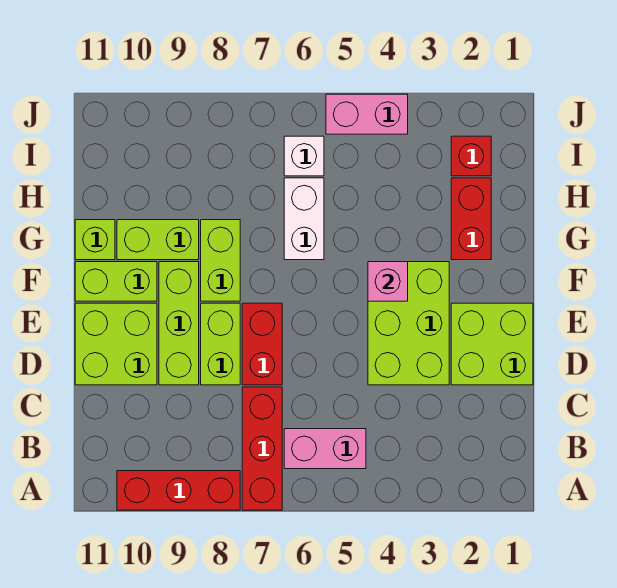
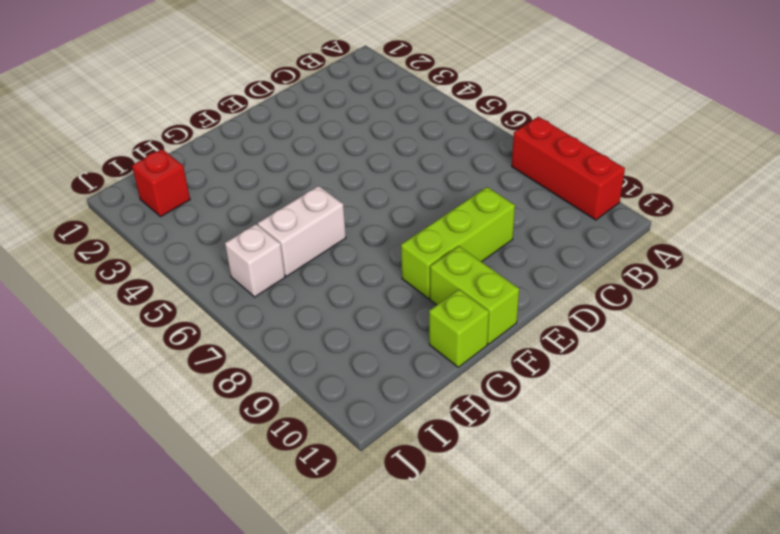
none -> red 1x3 brick [242,387,282,510]
none -> pink 1x2 brick [284,429,366,469]
none -> lime 2x2 brick [451,303,533,385]

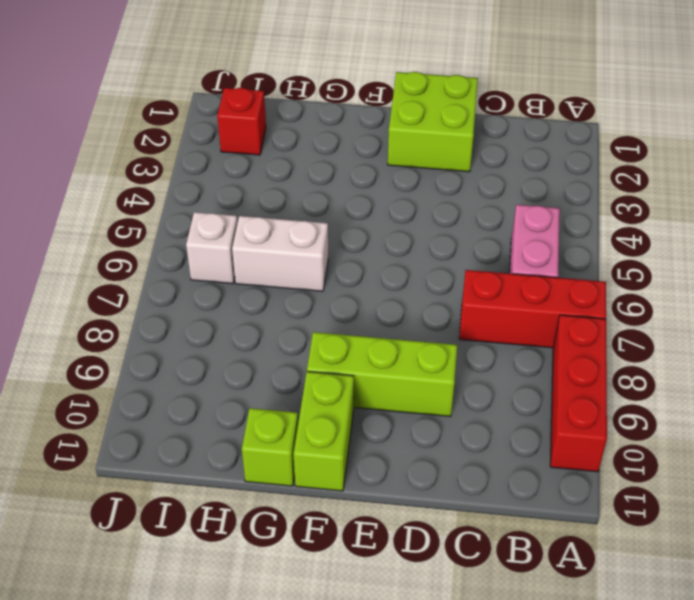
none -> lime 2x3 brick [368,262,449,385]
none -> red 1x2 brick [242,303,282,385]
none -> lime 1x2 brick [201,303,240,385]

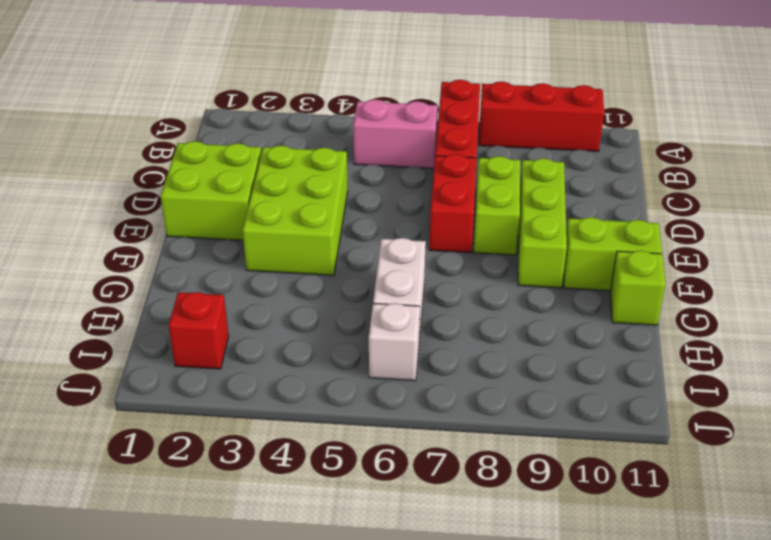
none -> lime 2x2 brick [75,303,157,385]
none -> lime 1x2 brick [201,220,240,301]
none -> red 1x2 brick [451,178,491,260]

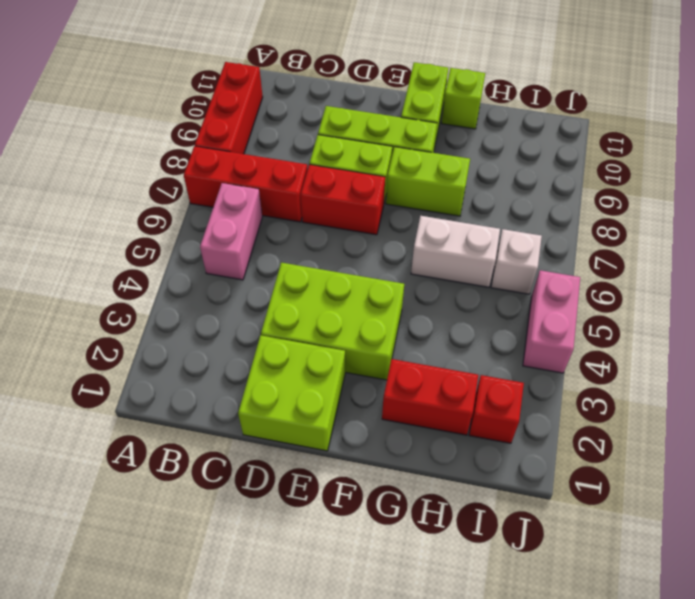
none -> lime 2x2 brick [75,303,157,385]
none -> lime 1x2 brick [117,220,199,260]
none -> pink 1x1 brick [368,262,408,301]

